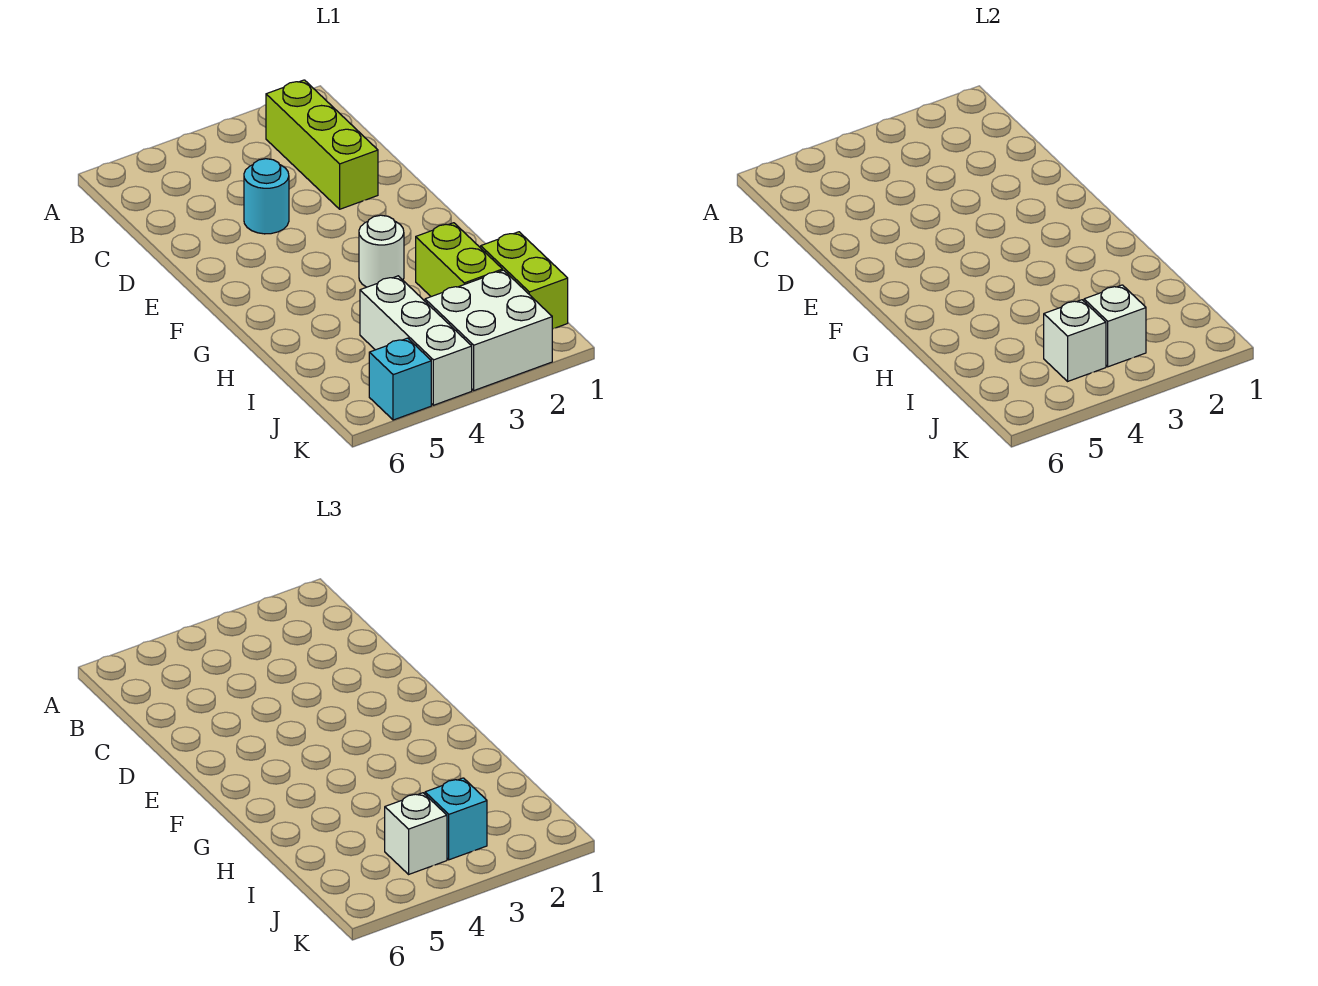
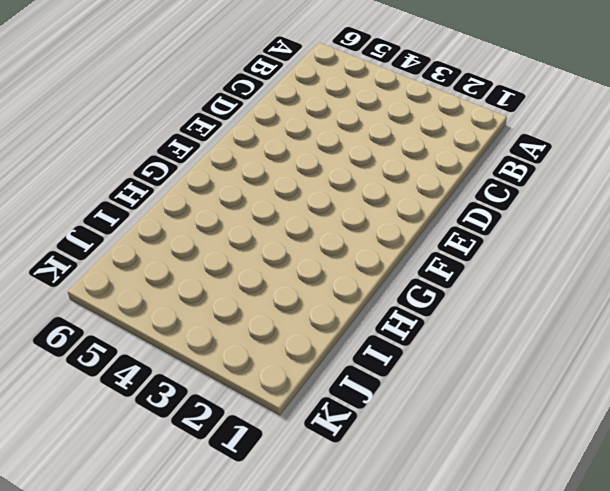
none -> lime 1x3 brick [266,80,378,209]
none -> cyan 1x1 round brick [244,159,289,234]
none -> white 1x1 round brick [359,215,404,287]

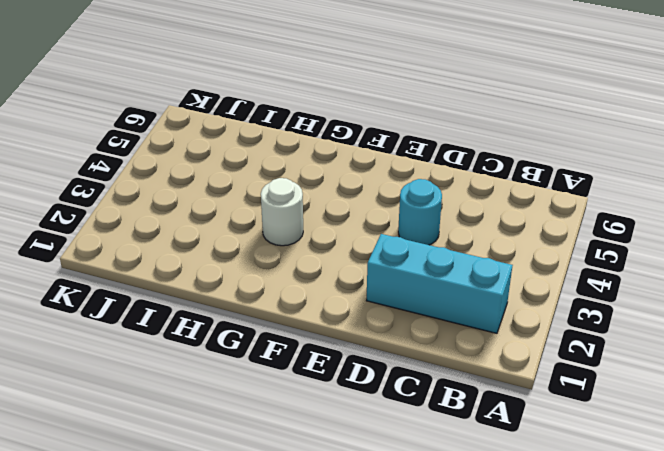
cyan 1x3 brick [366,234,513,333] -> lime 1x3 brick [266,80,378,209]
none -> lime 1x2 brick [416,223,503,297]
none -> lime 1x2 brick [481,232,568,329]
none -> white 1x3 brick [360,276,472,405]

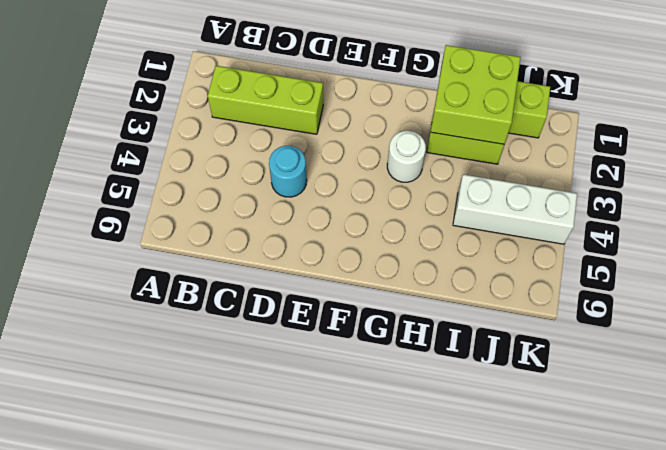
lime 2x2 brick [431,45,521,144] -> none
none -> white 2x2 brick [425,270,552,390]
none -> cyan 1x1 brick [369,338,431,420]
none -> white 1x1 brick [1084,285,1146,367]

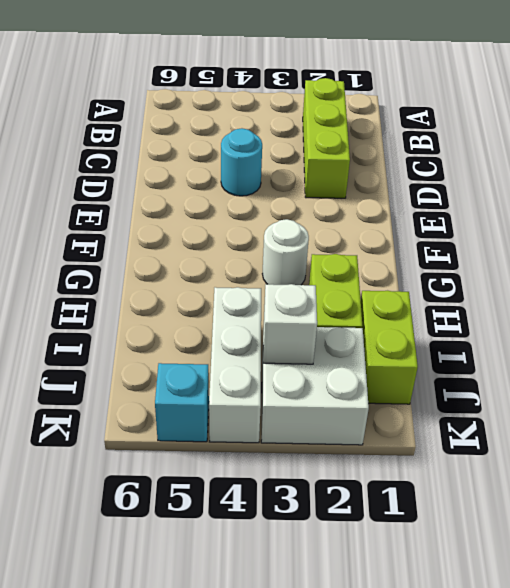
none -> white 1x1 brick [1044,300,1106,381]
none -> cyan 1x1 brick [425,778,487,860]
none -> white 1x1 brick [385,793,447,874]

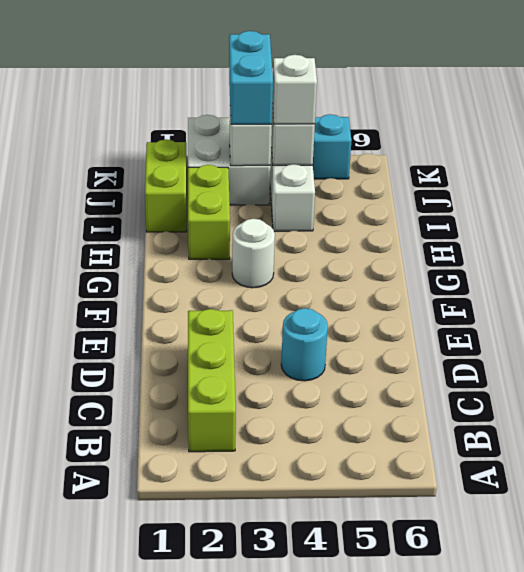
cyan 1x2 brick [229,31,273,125] -> cyan 1x1 brick [425,778,487,860]

